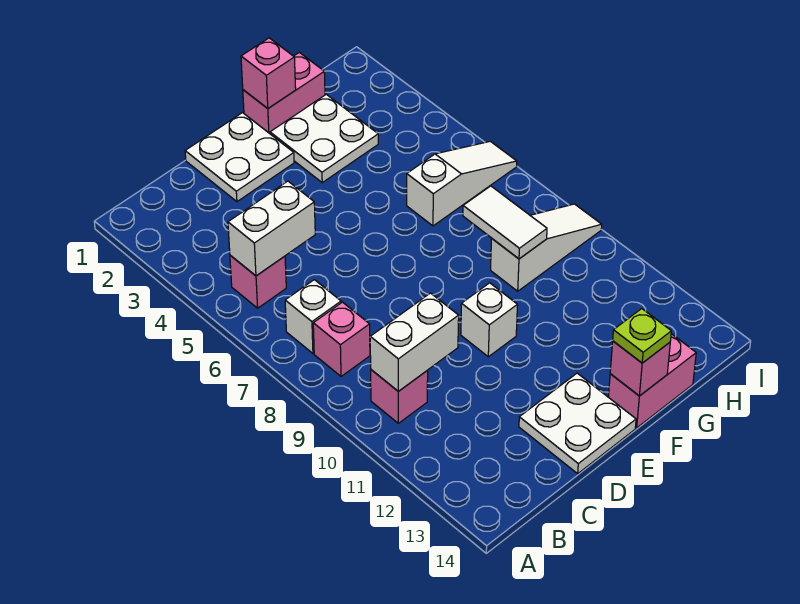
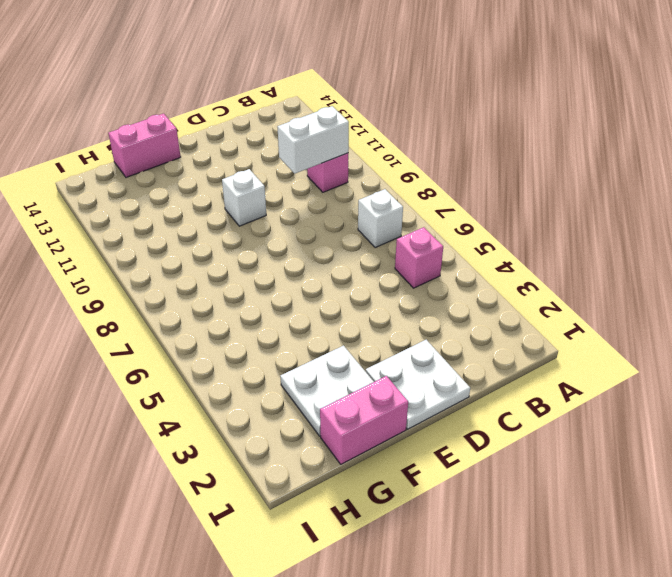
none -> pink 1x1 brick [313,302,370,376]
none -> white 2x2 plate [519,373,636,474]
none -> white 1x3 slope [407,141,517,226]

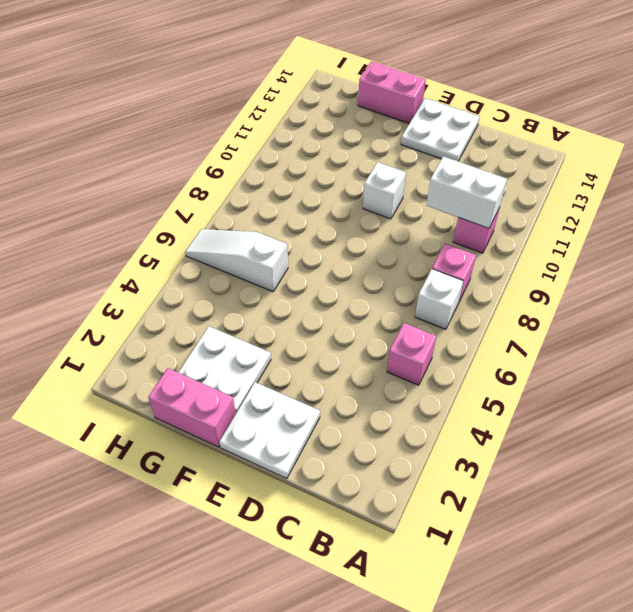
none -> white 1x3 slope [491,204,602,291]
none -> white 1x2 brick [228,181,315,276]
none -> pink 1x1 brick [241,38,296,108]

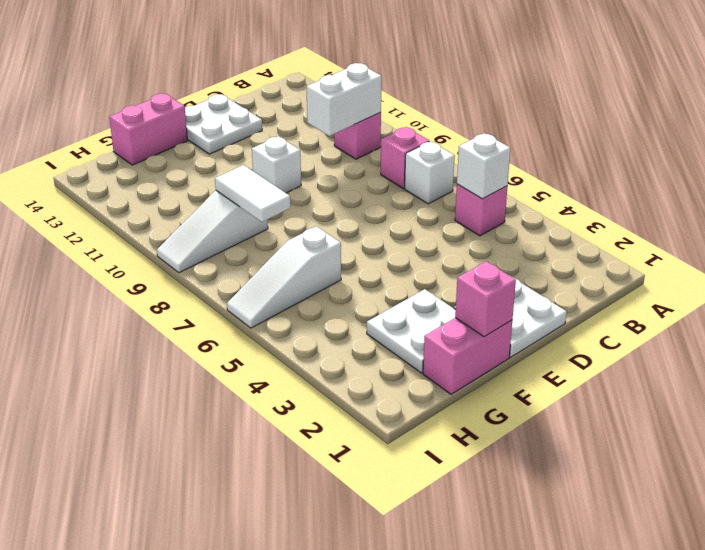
white 1x1 brick [457,133,510,199] -> white 1x2 brick [228,181,315,276]
none -> pink 1x1 brick [610,341,670,396]
none -> lime 1x1 plate [613,309,671,363]

